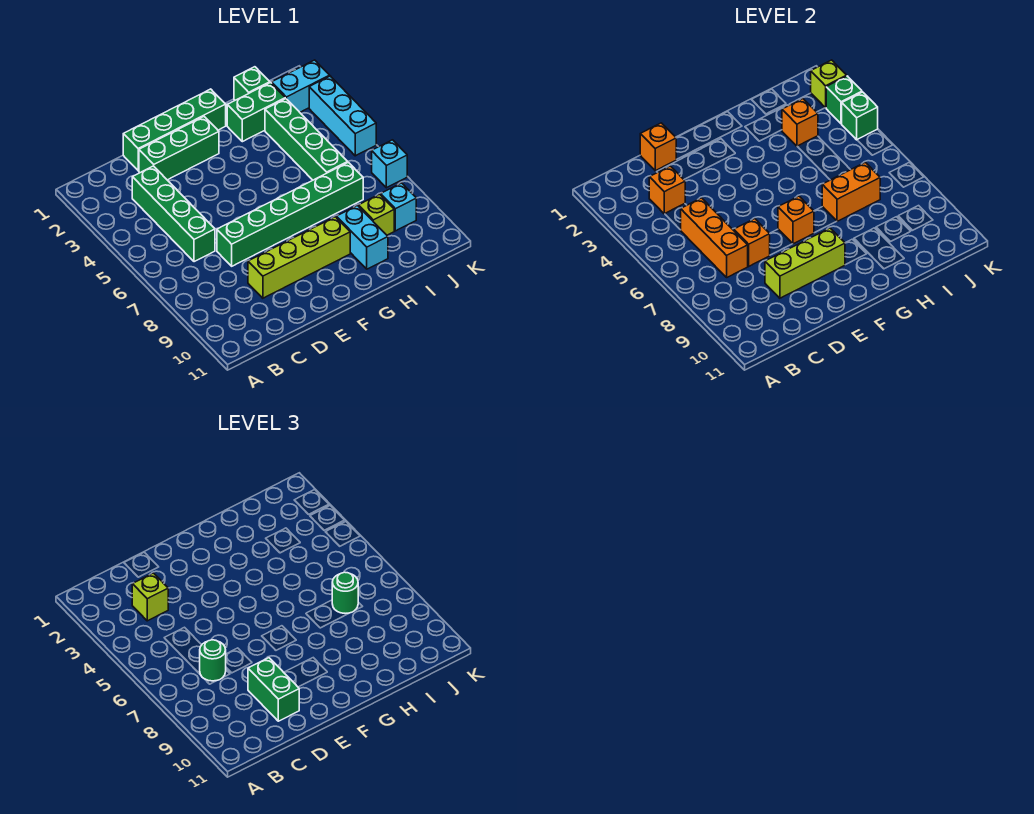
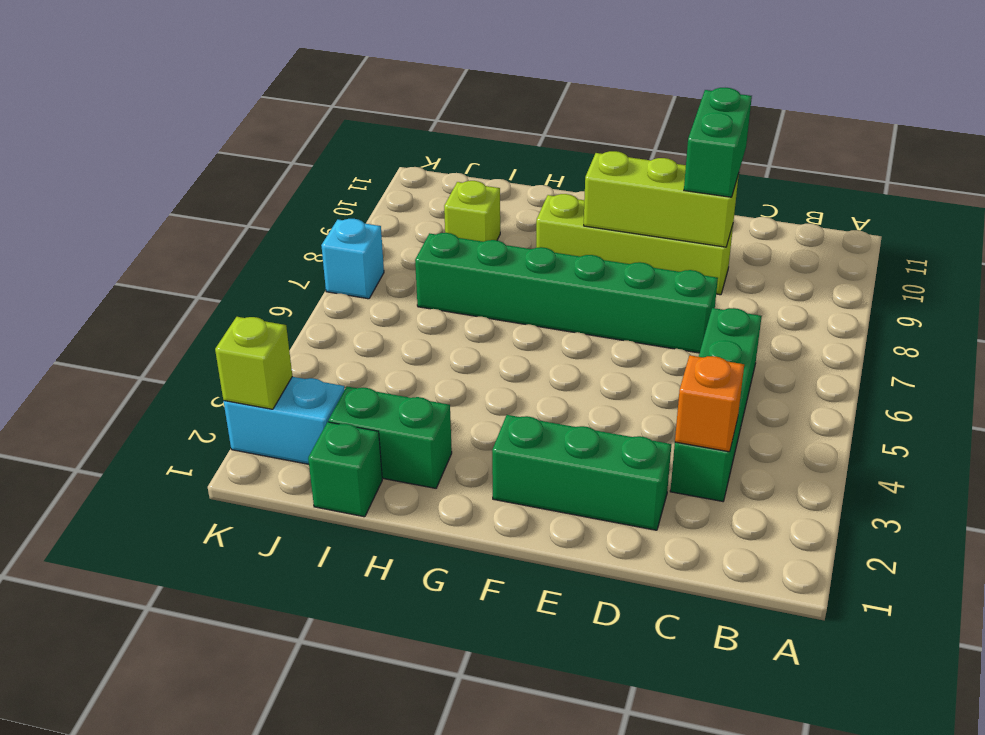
none -> green 1x4 brick [123,89,226,171]
none -> cyan 1x2 brick [336,206,388,269]
none -> green 1x4 brick [265,99,348,180]

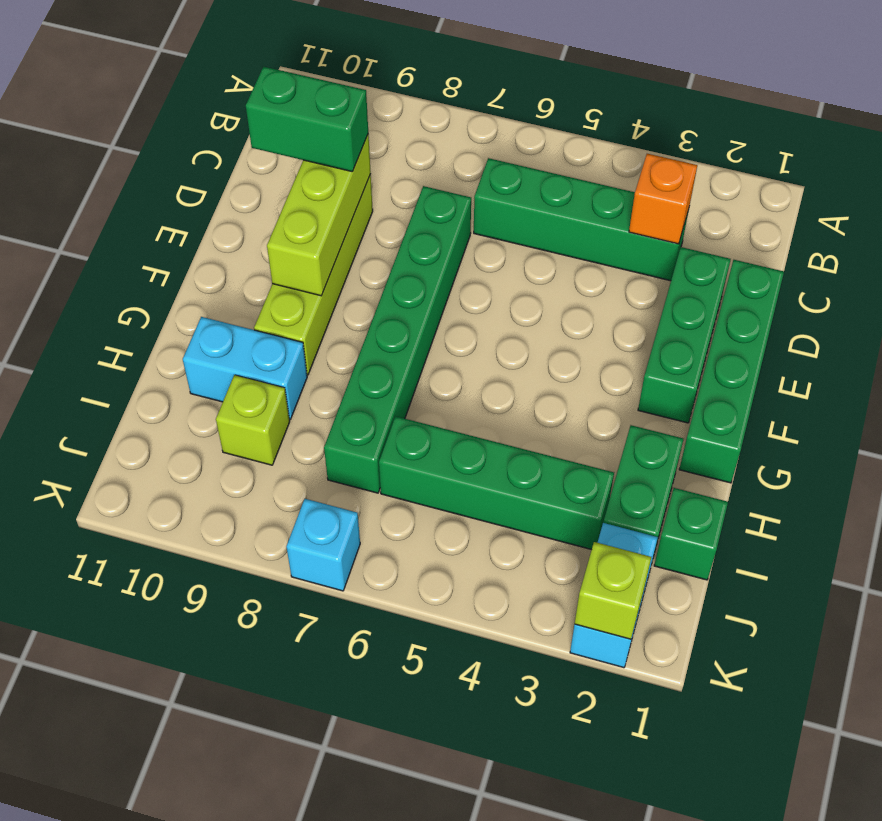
none -> cyan 1x1 brick [381,183,416,231]
none -> cyan 1x3 brick [309,76,376,156]
none -> orange 1x3 brick [681,198,748,277]

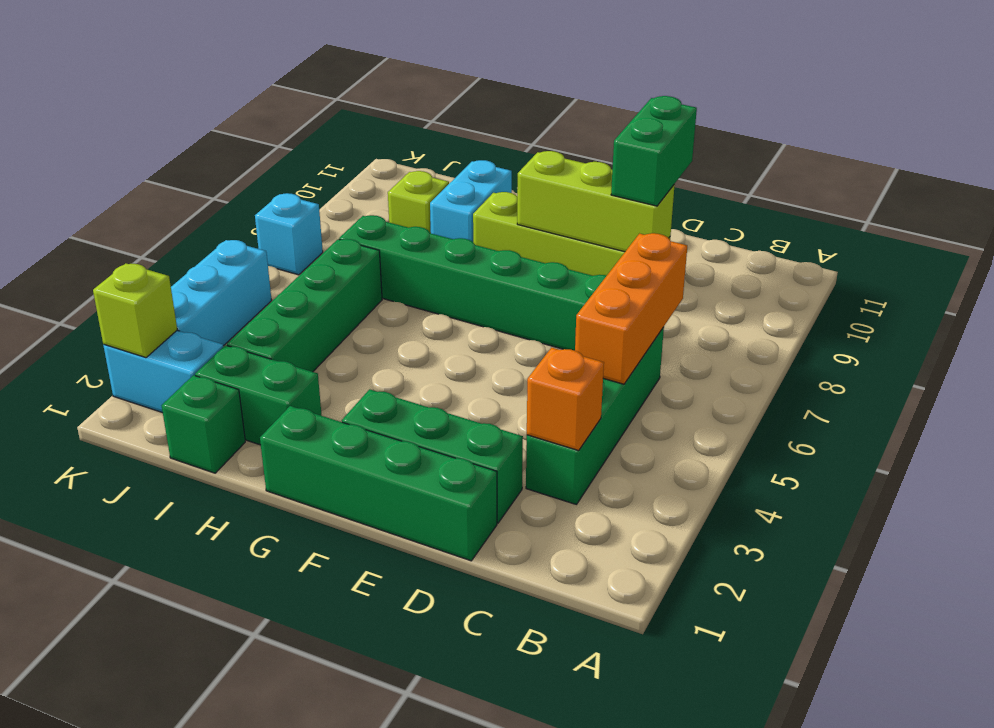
none -> cyan 1x1 brick [381,183,416,231]
none -> orange 1x1 brick [640,123,676,171]
none -> orange 1x1 brick [734,219,770,266]

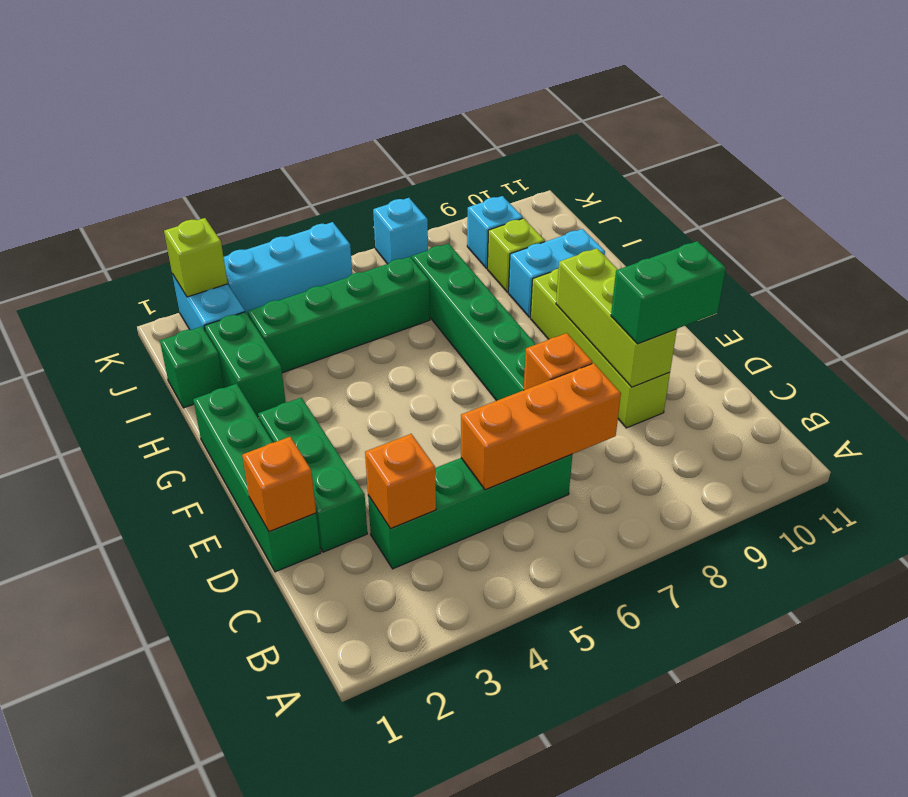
none -> orange 1x1 brick [778,196,814,244]
none -> orange 1x2 brick [822,162,880,221]
none -> orange 1x1 brick [782,99,818,146]

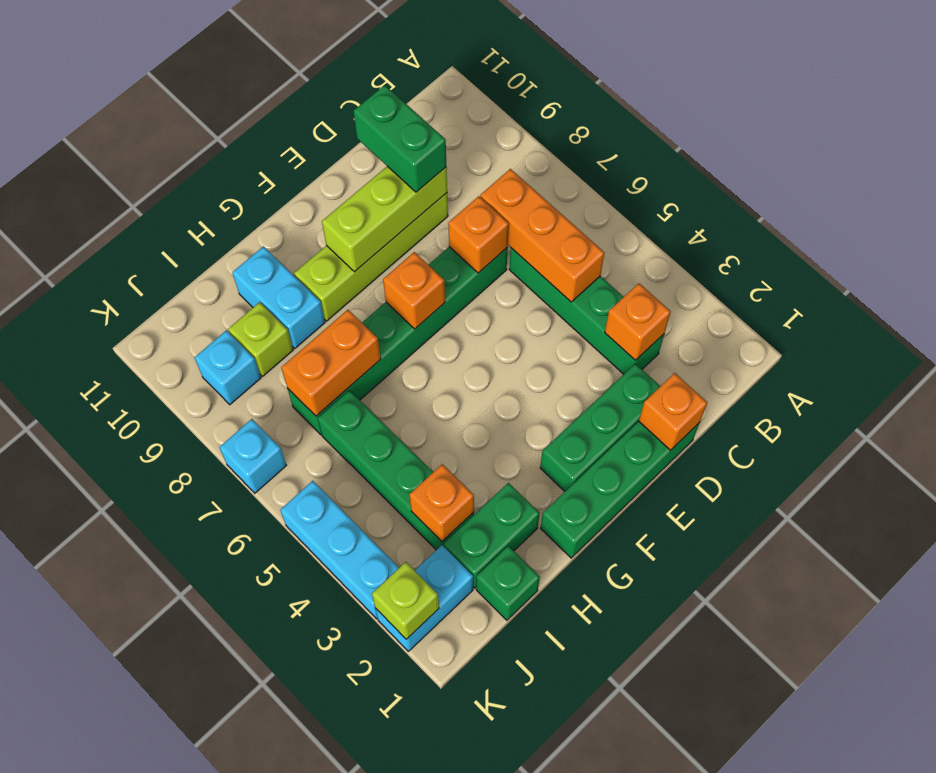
none -> green 1x1 brick [826,76,862,124]
none -> green 1x1 brick [842,92,878,140]
none -> lime 1x1 brick [132,573,168,621]

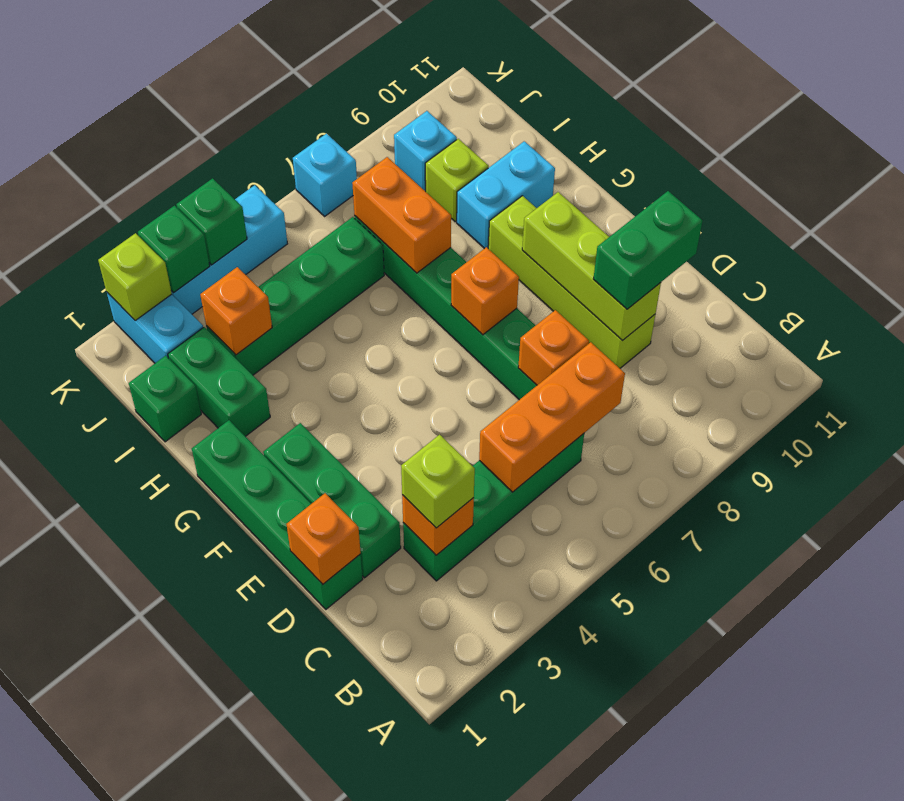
none -> green 1x1 round brick [200,640,226,681]
none -> green 1x1 round brick [332,572,358,613]

